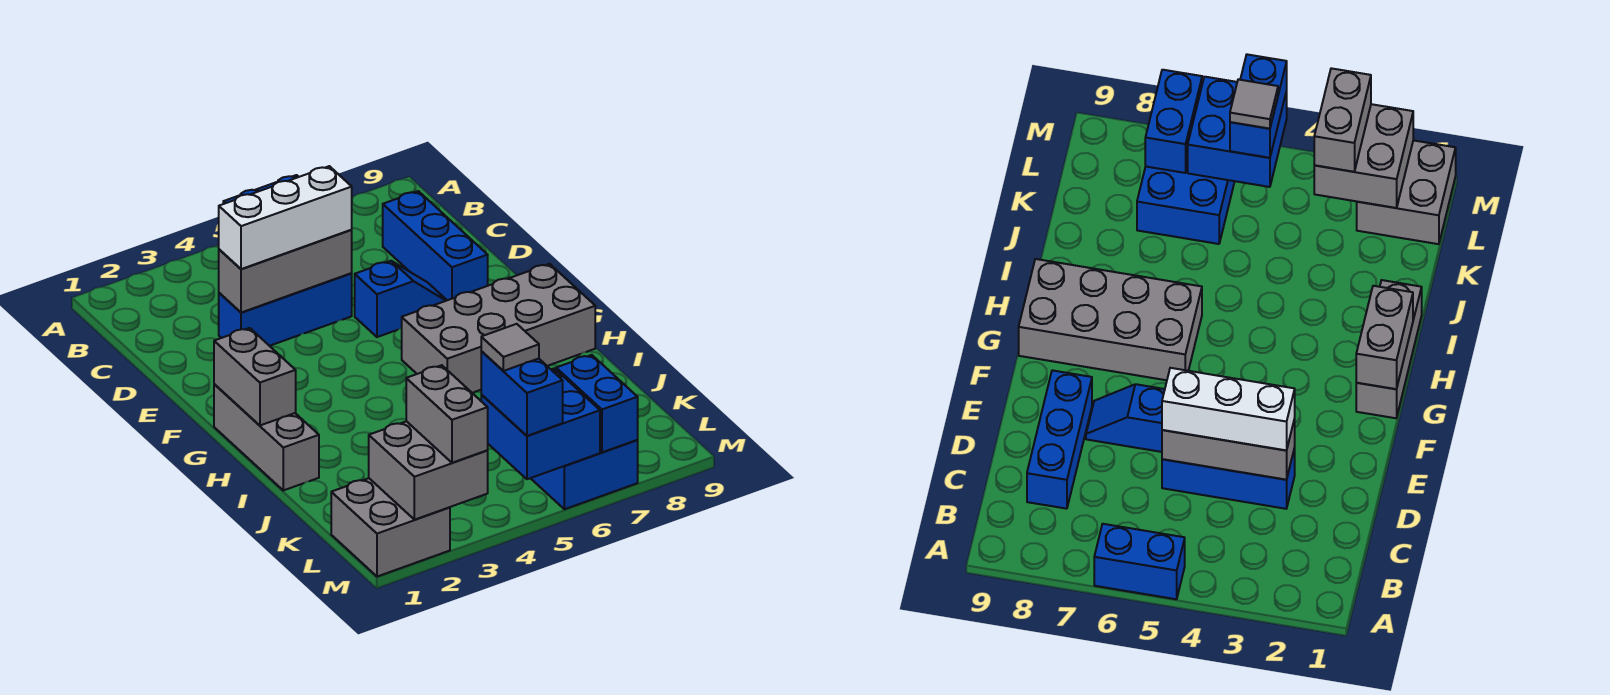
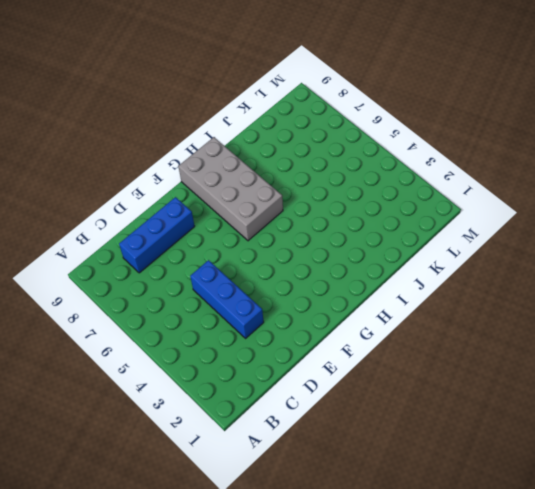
none -> blue 1x2 brick [1094,524,1185,599]
none -> blue 1x2 slope [355,261,447,337]
none -> grey 1x3 brick [214,384,319,490]

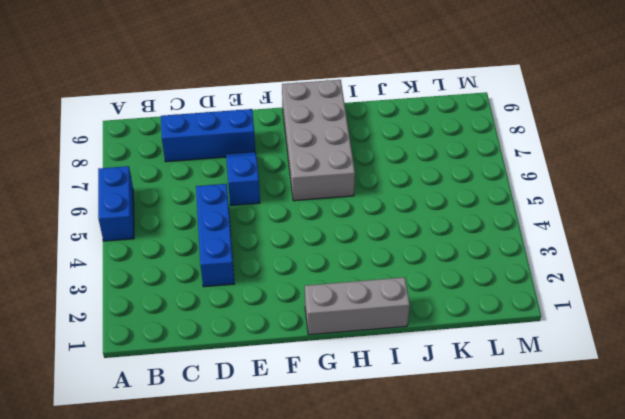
none -> blue 2x3 brick [531,440,638,509]
none -> grey 2x2 brick [331,478,450,577]
none -> grey 1x3 brick [219,230,352,313]

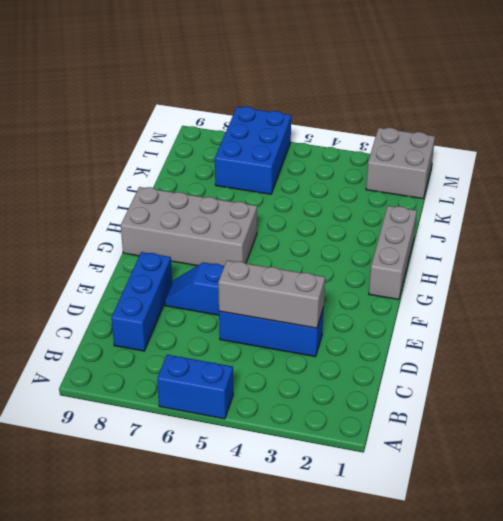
none -> grey 1x2 brick [214,328,296,425]
none -> grey 2x2 brick [369,421,488,520]
none -> blue 2x2 brick [481,368,600,479]

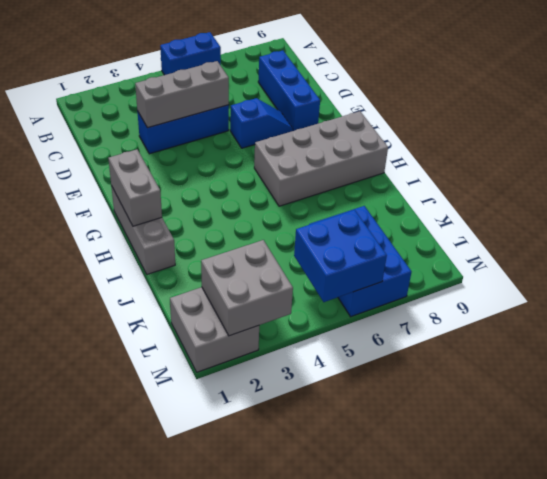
none -> blue 1x2 brick [556,355,638,452]
none -> white 1x3 brick [219,166,352,269]
none -> grey 1x2 brick [406,365,488,463]

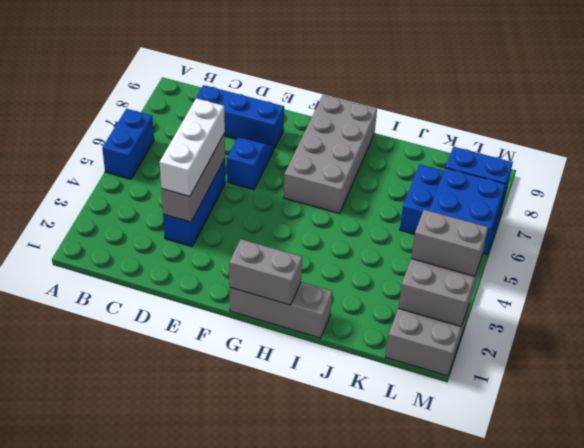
none -> blue 1x2 brick [481,351,563,436]
none -> grey 1x1 tile [481,324,539,371]

